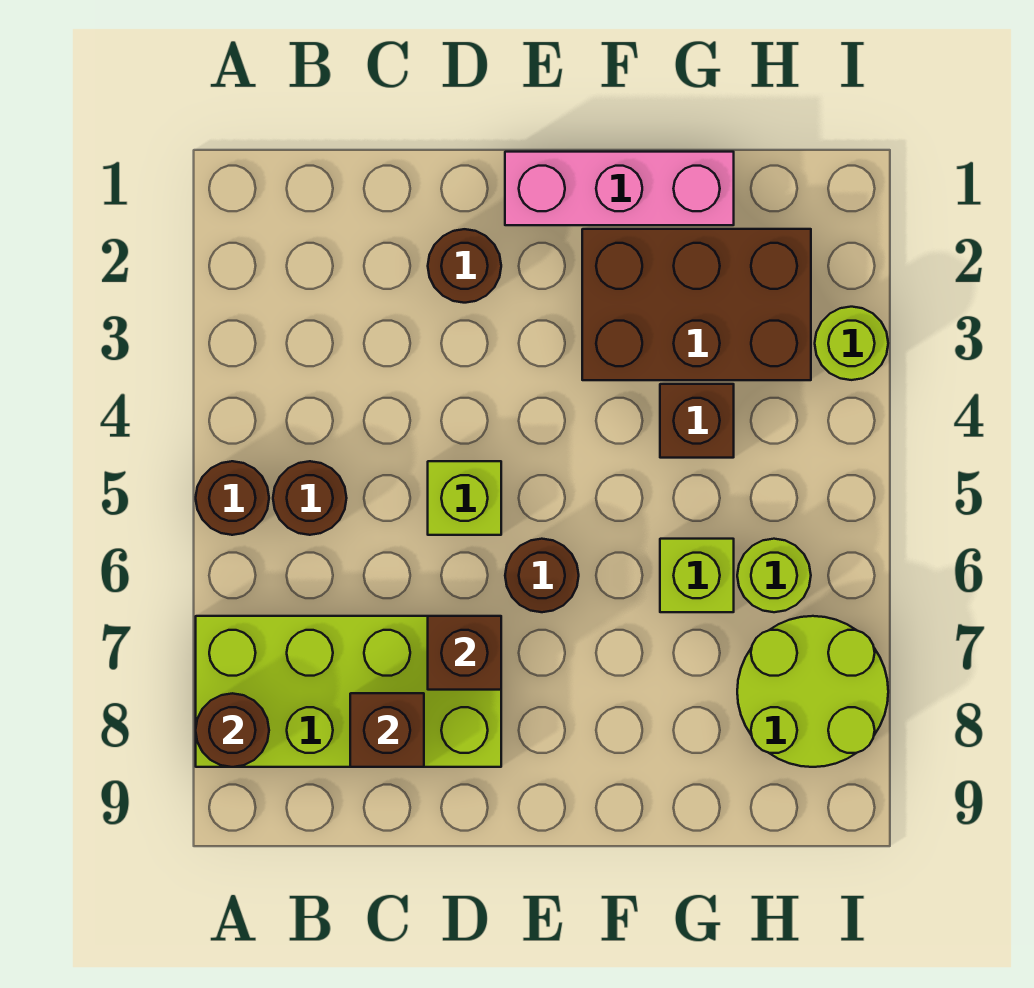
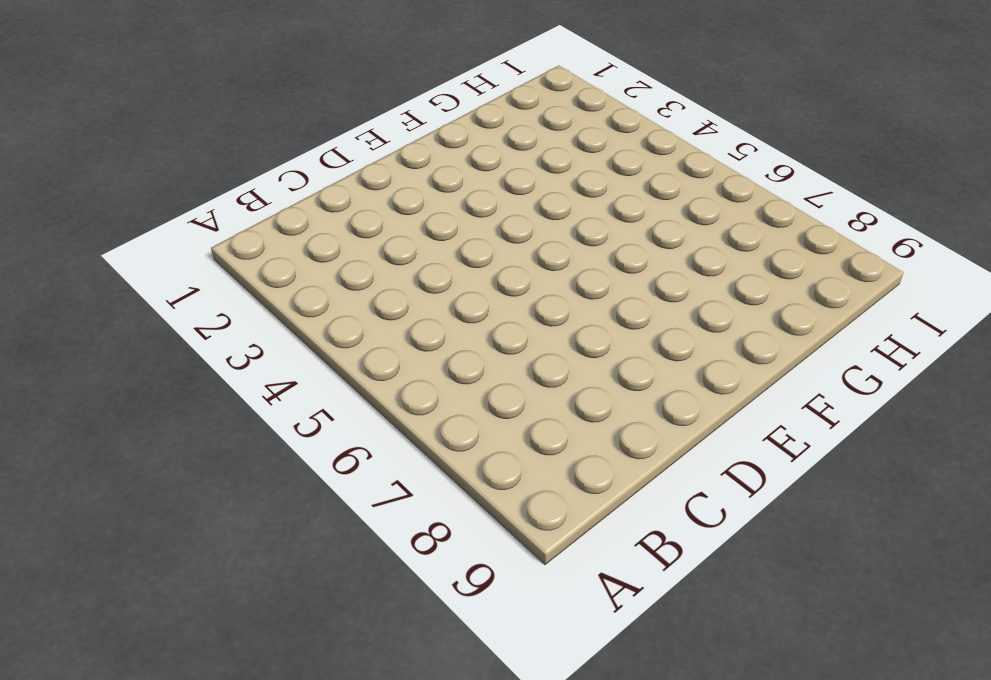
none -> brown 1x1 round brick [196,461,269,535]
none -> lime 2x4 brick [196,616,501,767]
none -> brown 1x1 round brick [273,461,347,535]

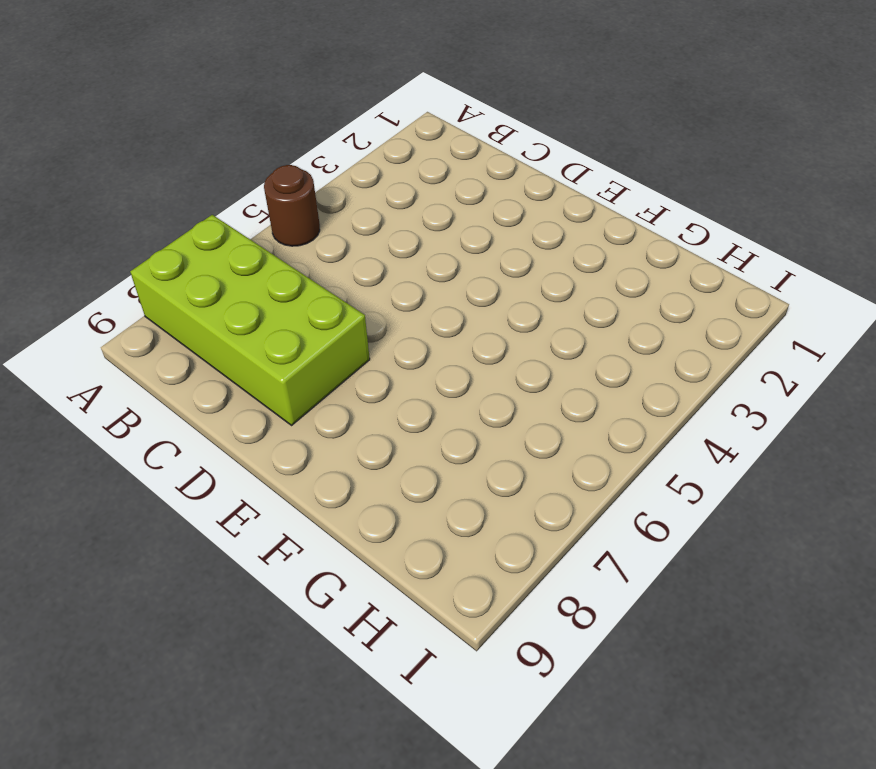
none -> brown 1x1 round brick [273,461,347,535]
none -> brown 1x1 round brick [428,229,501,303]
none -> lime 1x1 brick [428,461,501,535]

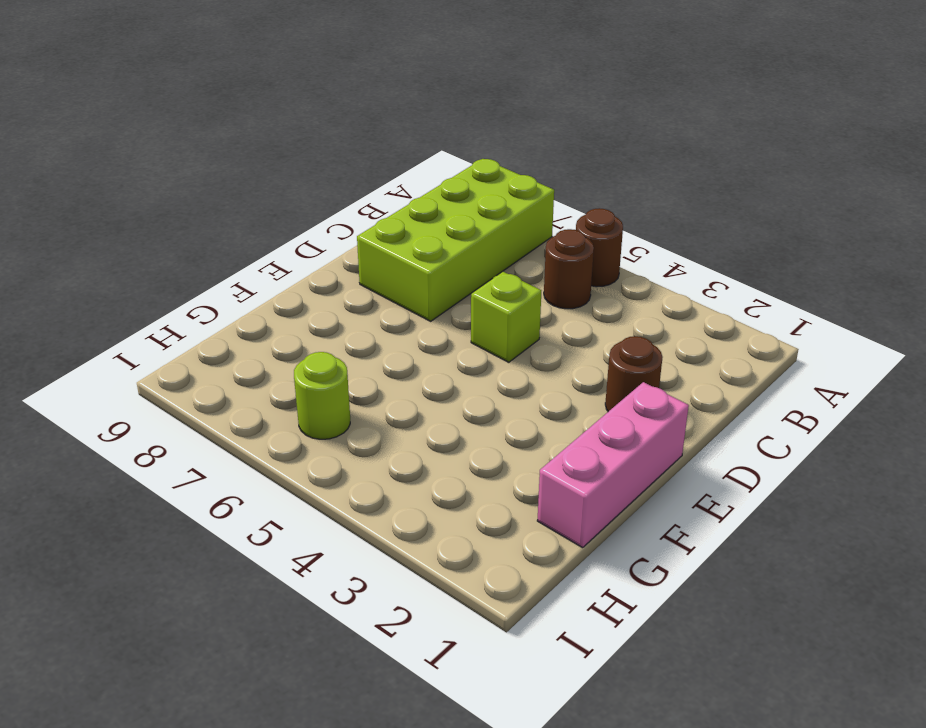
none -> brown 1x1 round brick [505,539,579,612]
none -> brown 2x3 brick [582,229,811,380]
none -> brown 1x1 brick [660,384,734,458]

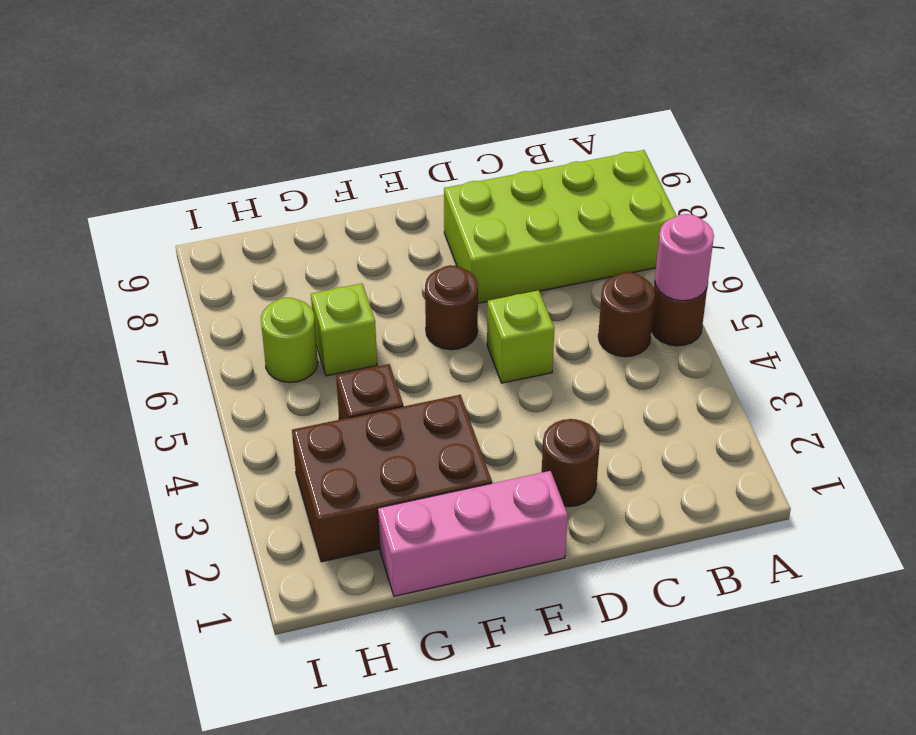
pink 1x1 round brick [655,214,714,301] -> none
none -> lime 2x2 round brick [737,616,888,767]
none -> lime 1x1 round brick [815,307,888,380]
none -> brown 1x1 round brick [196,693,269,767]

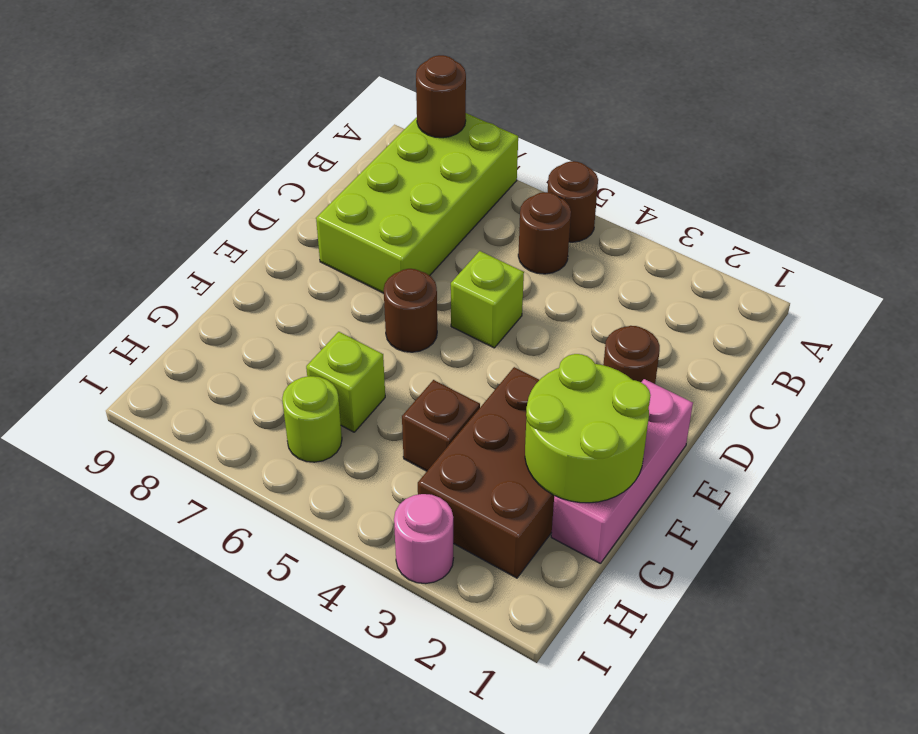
lime 2x2 round brick [525,354,650,503] -> lime 2x2 round brick moved to [737,616,888,767]
pink 1x1 round brick [394,494,453,584] -> lime 1x1 round brick [815,307,888,380]
none -> brown 1x1 brick [350,693,424,767]
none -> brown 1x1 brick [428,616,501,690]

